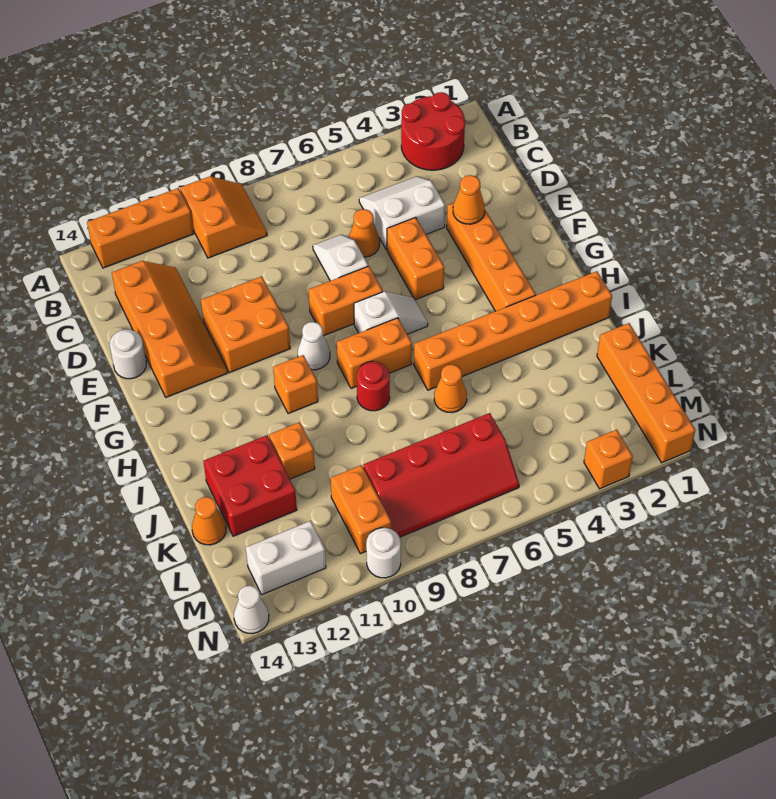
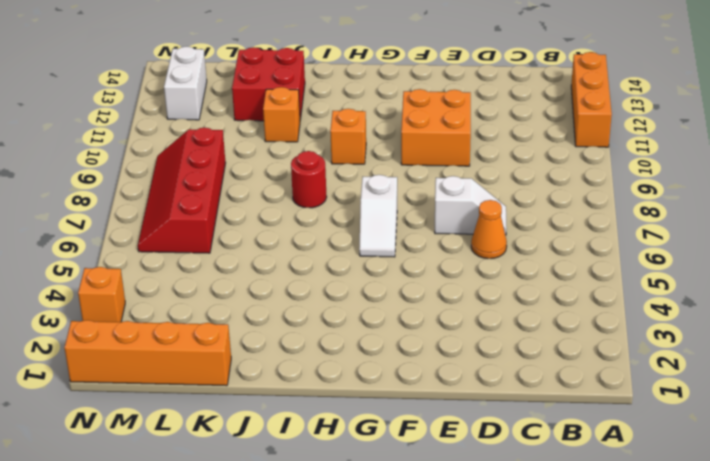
none -> red 2x2 round brick [401,92,465,170]
none -> orange 2x2 slope [180,176,267,258]
none -> white 2x2 slope [359,176,445,250]
none -> orange 2x4 slope [112,261,228,397]

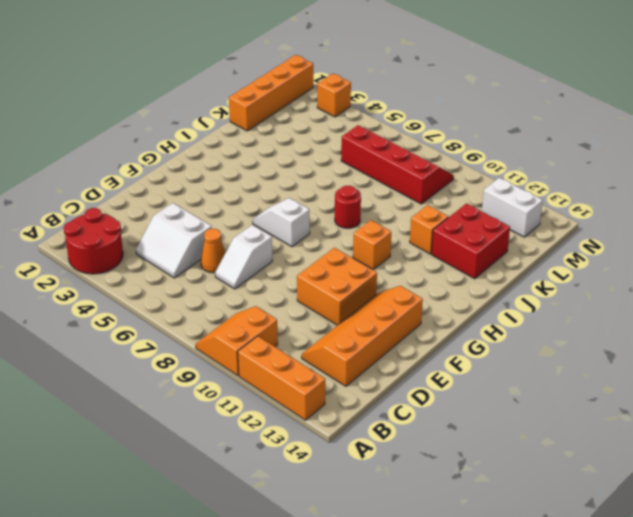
none -> orange 1x4 brick [447,203,536,311]
none -> orange 1x2 brick [387,217,444,300]
none -> white 1x1 round brick [110,330,146,379]
none -> orange 1x2 brick [309,266,383,336]

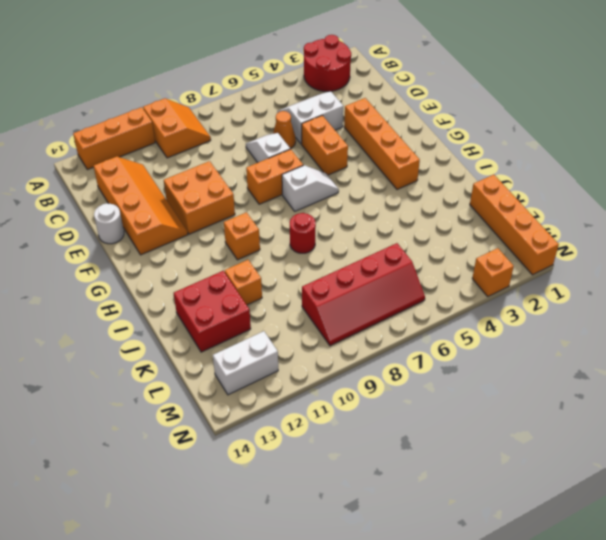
none -> white 1x1 cone [298,322,330,370]
none -> orange 1x2 brick [337,318,412,388]
none -> orange 1x6 brick [414,271,612,390]
none -> orange 1x1 cone [434,364,467,413]

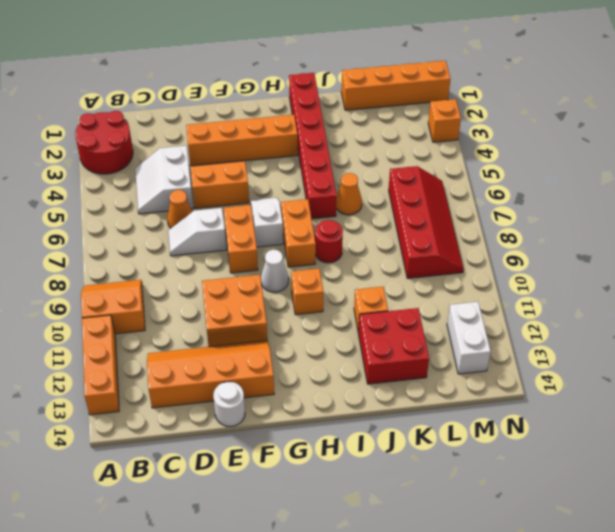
red 1x6 brick [289,73,337,219] -> orange 1x6 brick [414,271,612,390]
none -> orange 1x1 cone [192,497,226,545]
none -> orange 1x2 brick [331,465,391,554]
none -> white 1x1 round brick [366,528,401,578]
none -> white 1x1 cone [234,586,269,634]

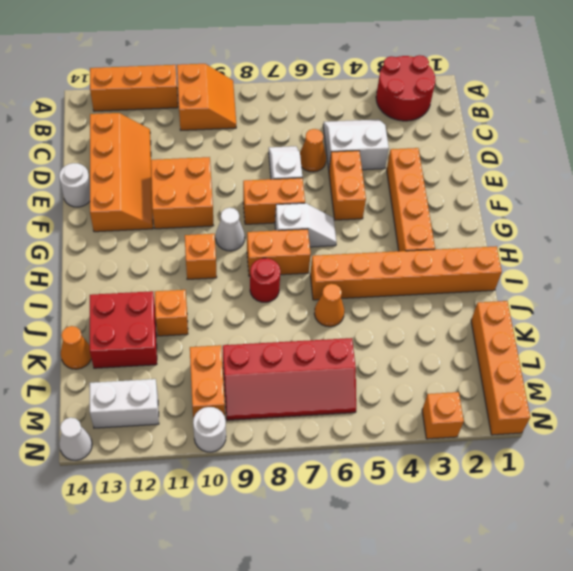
none -> orange 1x1 cone [453,175,485,224]

